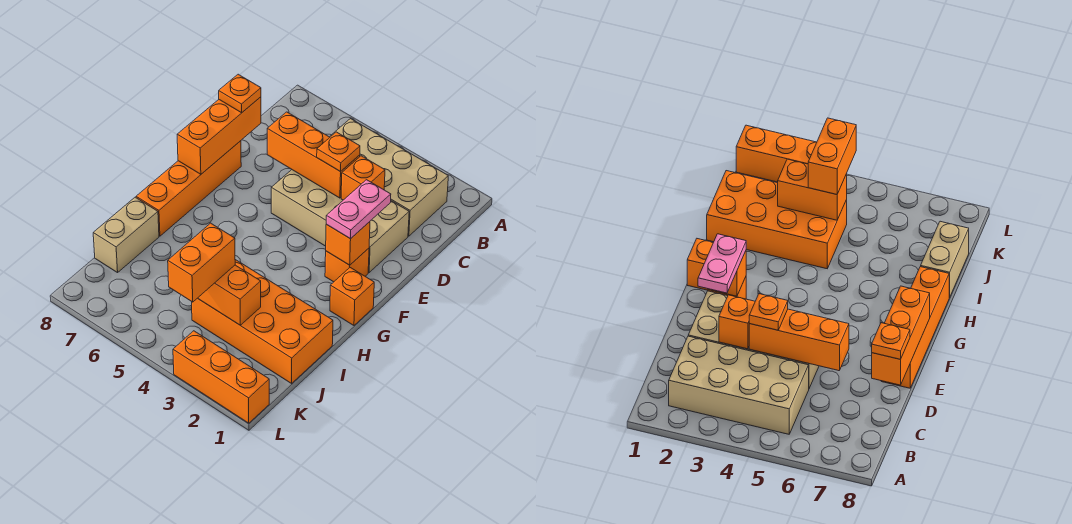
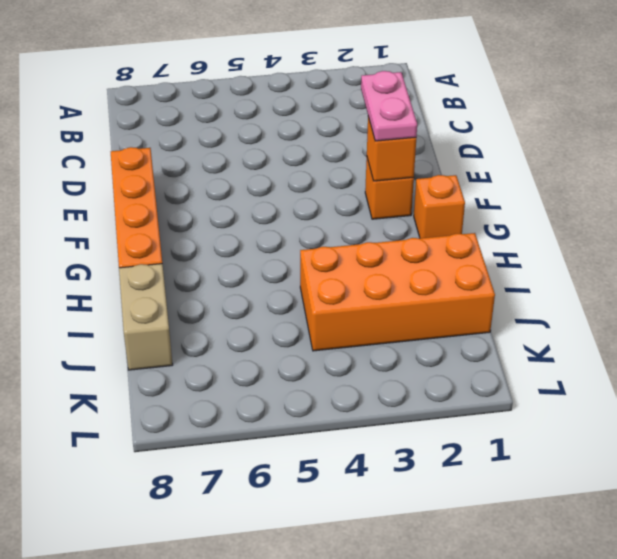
none -> tan 2x4 brick [330,119,448,236]
none -> tan 2x4 brick [271,170,409,272]
none -> orange 1x3 brick [173,331,269,423]

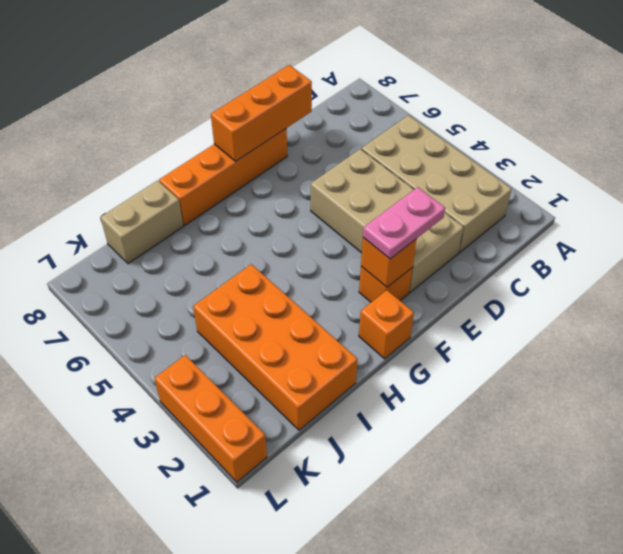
none -> orange 1x1 brick [341,156,385,200]
none -> orange 1x3 brick [267,112,360,198]
none -> orange 1x2 brick [198,265,261,325]

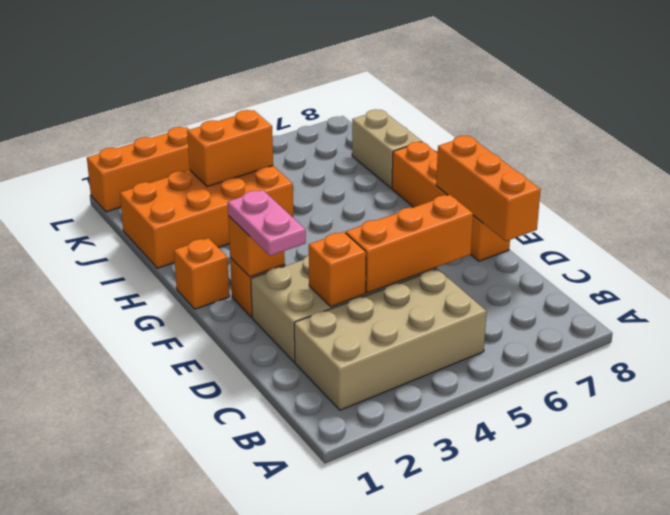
none -> orange 1x1 plate [317,132,360,172]
none -> orange 1x1 plate [219,74,261,113]
none -> orange 1x2 brick [168,223,235,302]

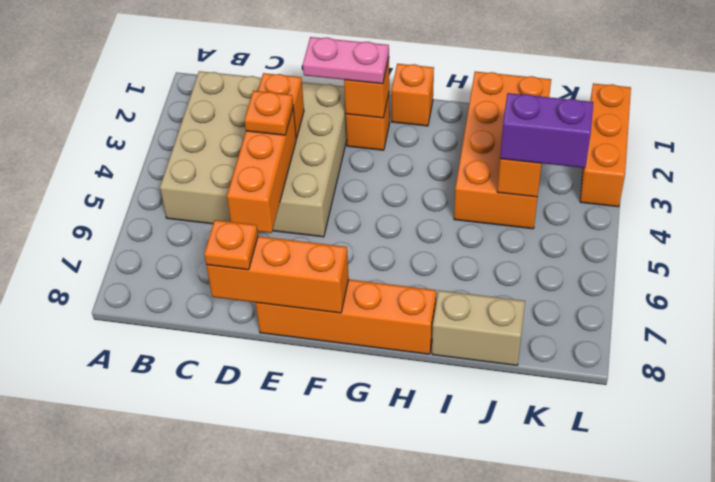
purple 1x2 brick [500,93,594,168] -> orange 1x2 brick [168,223,235,302]

